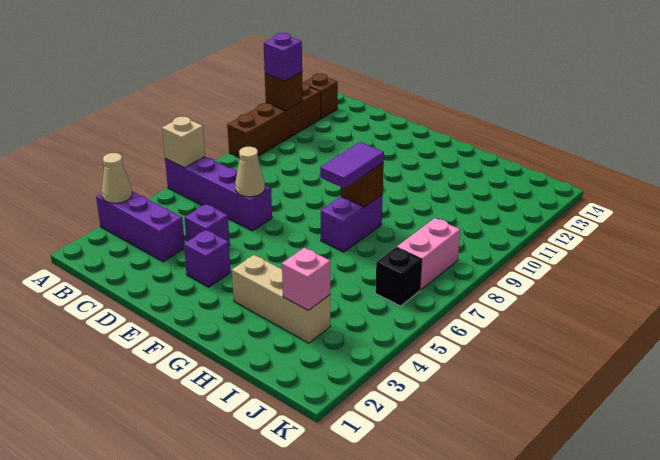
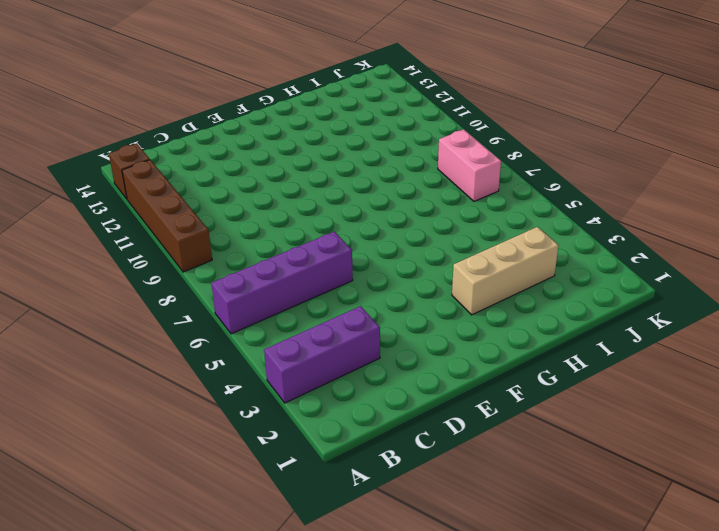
none -> purple 1x1 brick [184,204,230,246]
none -> purple 1x1 brick [184,230,231,287]
none -> purple 1x2 brick [321,195,383,252]

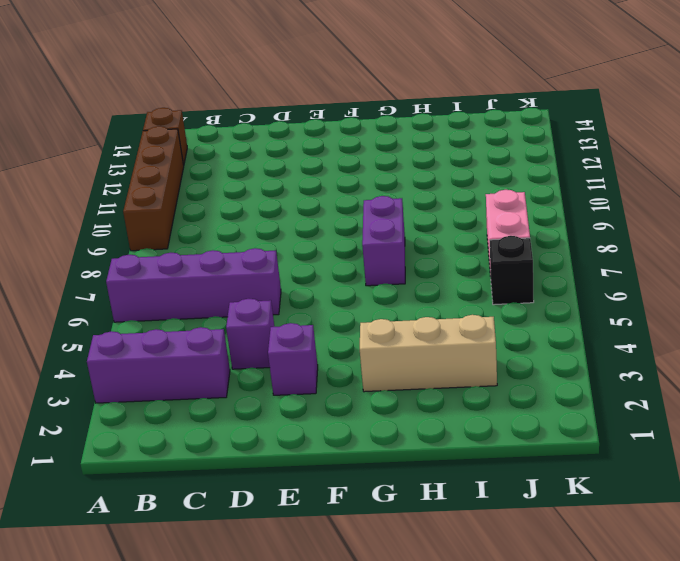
none -> tan 1x1 cone [102,153,132,203]
none -> tan 1x1 brick [162,117,205,168]
none -> brown 1x1 brick [265,72,303,111]

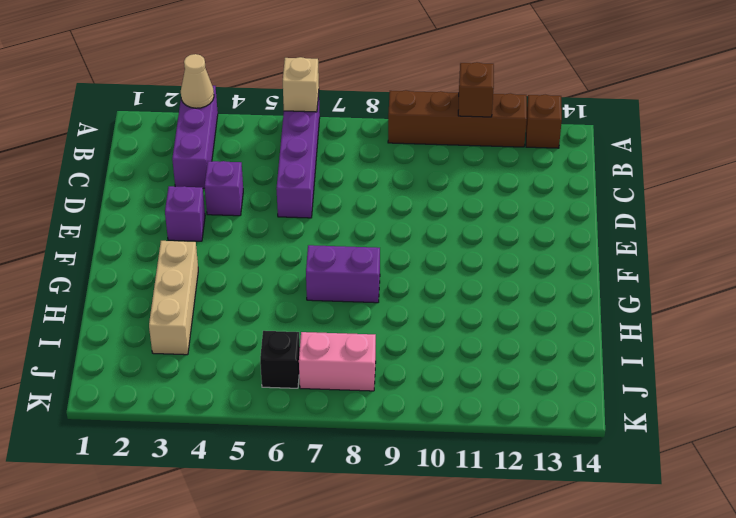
none -> tan 1x1 cone [235,147,265,197]
none -> brown 1x1 brick [341,163,384,207]
none -> pink 1x1 brick [282,248,330,311]

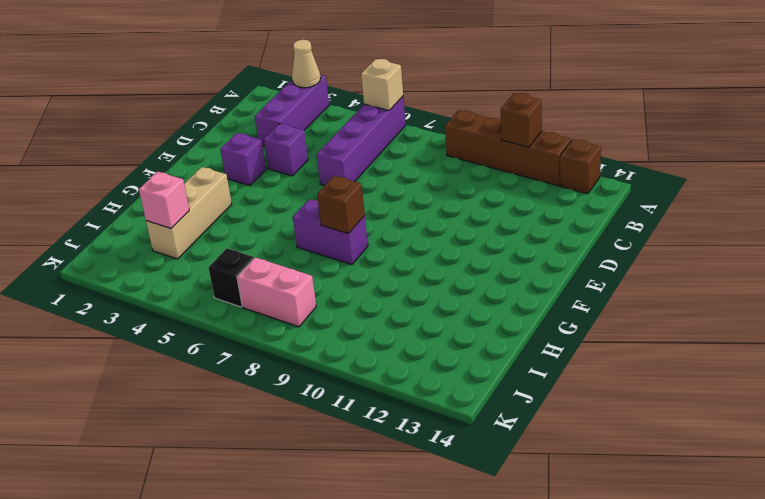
none -> tan 1x1 cone [235,147,265,197]
none -> purple 1x1 brick [264,33,302,81]
none -> purple 1x2 tile [320,142,384,188]

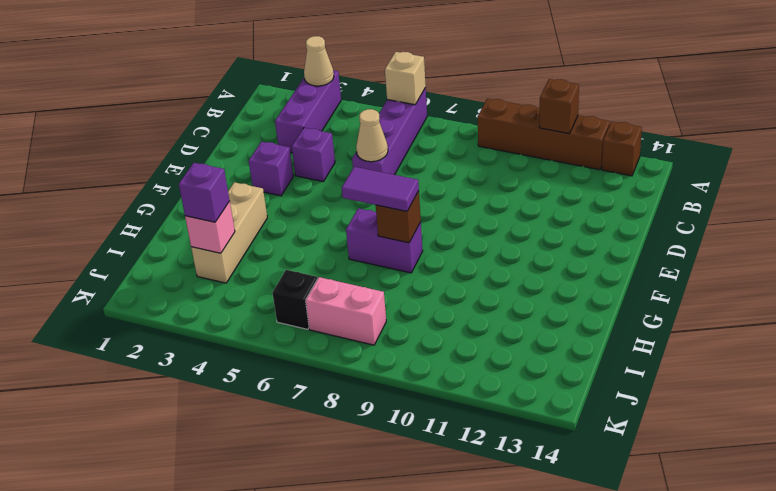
purple 1x1 brick [179,163,230,222] -> purple 1x1 brick moved to [264,33,302,81]

